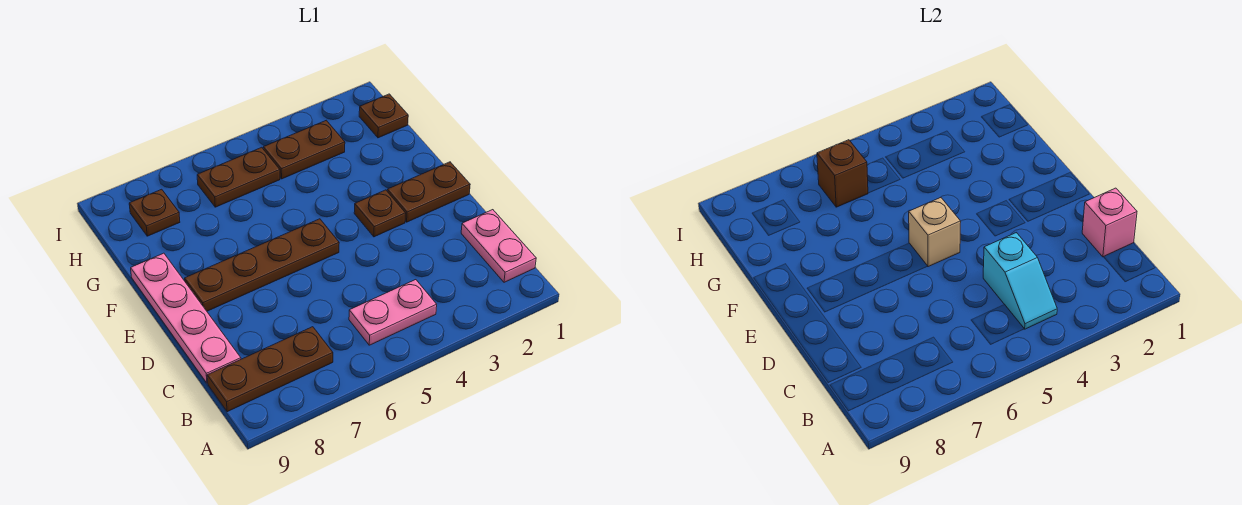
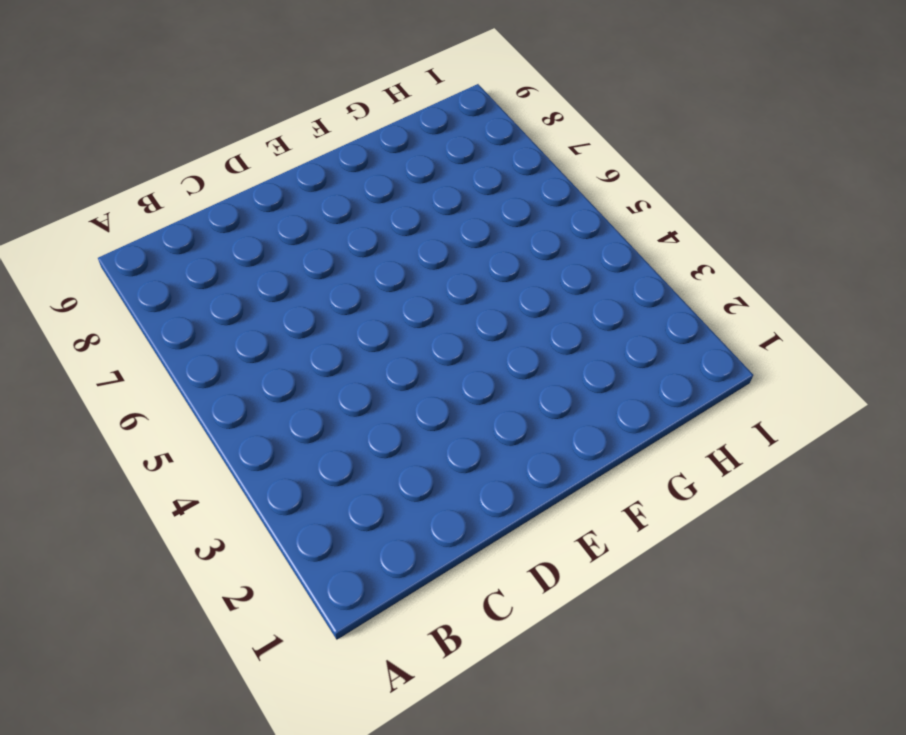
none -> pink 1x2 plate [461,210,536,282]
none -> pink 1x2 plate [349,280,437,345]
none -> brown 1x3 plate [207,327,333,412]

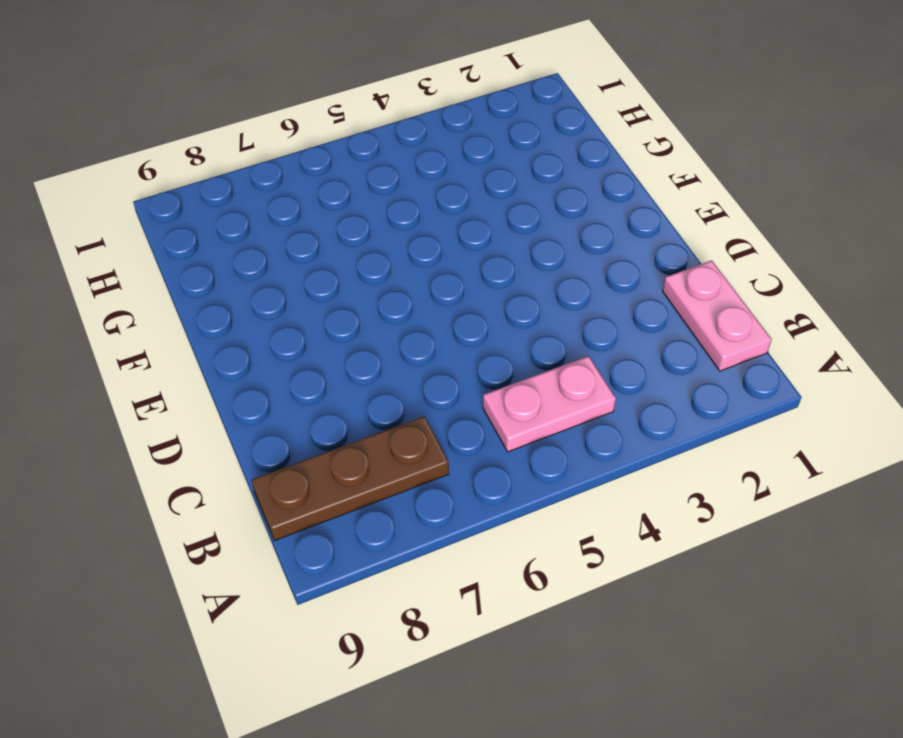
none -> pink 1x4 plate [131,253,241,383]
none -> brown 1x2 plate [387,162,470,222]
none -> brown 1x1 plate [354,190,406,237]

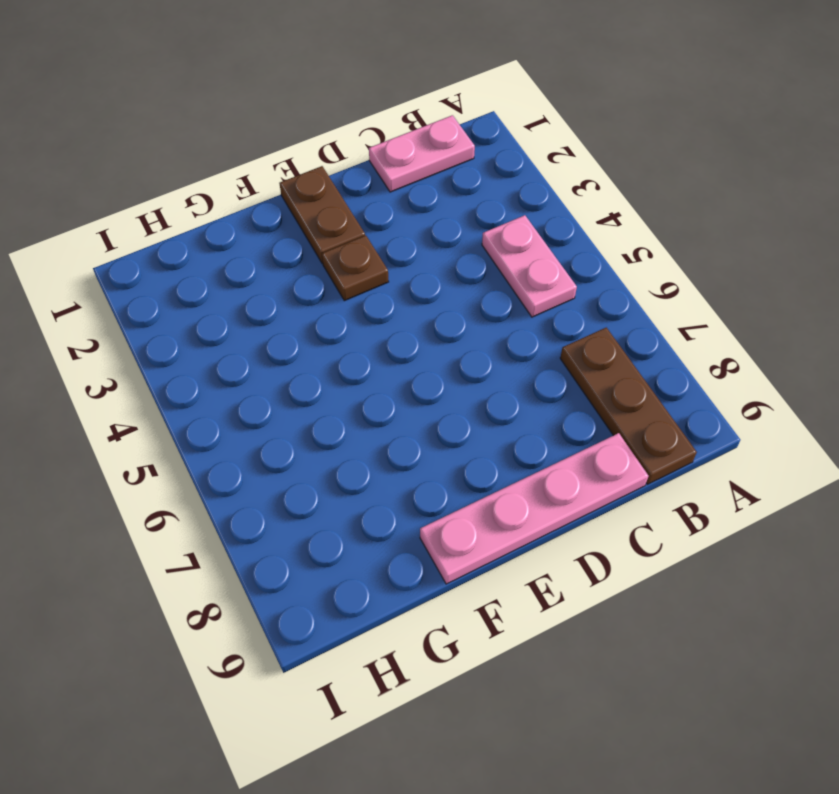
none -> brown 1x4 plate [185,219,339,311]
none -> brown 1x1 plate [359,94,408,138]
none -> brown 1x2 plate [263,120,345,179]

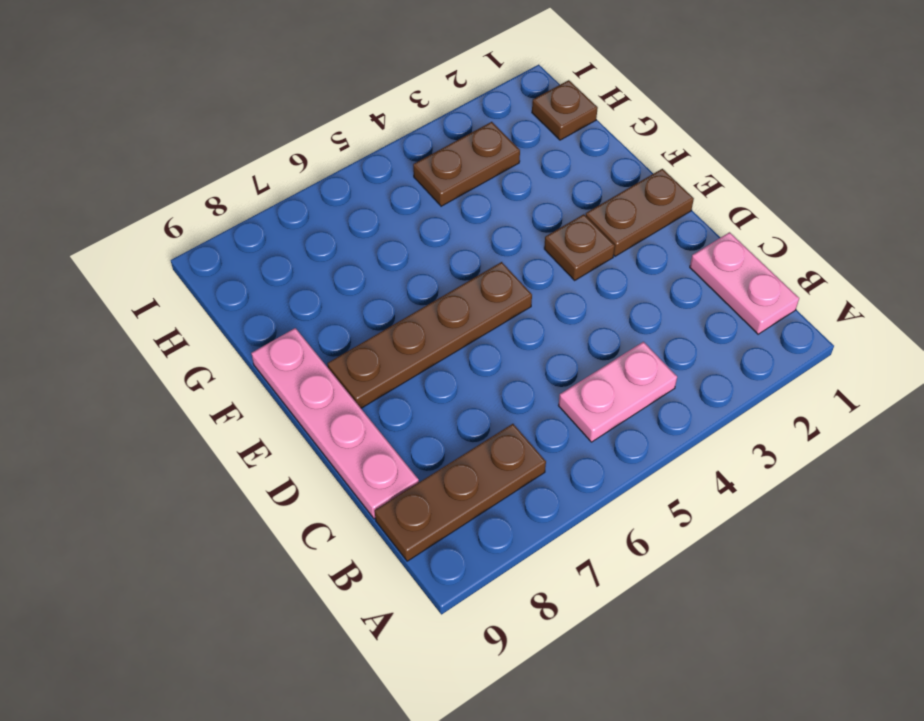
none -> brown 1x2 plate [197,147,280,207]
none -> brown 1x1 plate [129,189,180,236]
none -> cyan 1x2 slope [983,233,1057,329]

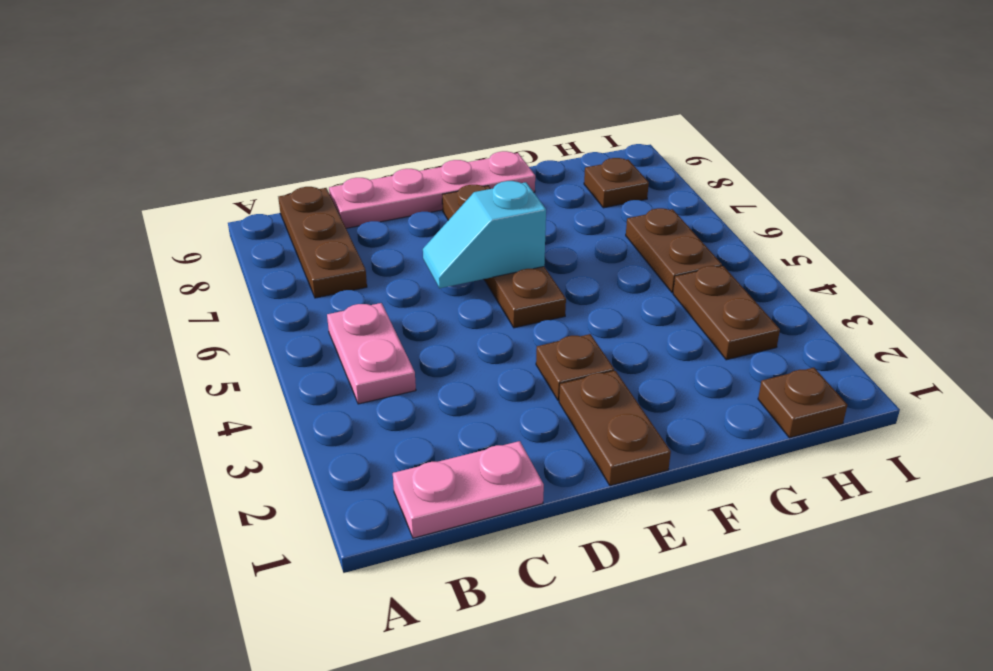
cyan 1x2 slope [423,181,546,288] -> cyan 1x2 slope moved to [983,233,1057,329]
none -> pink 1x1 brick [1082,188,1137,257]
none -> tan 1x1 brick [909,197,961,267]
none -> brown 1x1 brick [817,140,868,207]

